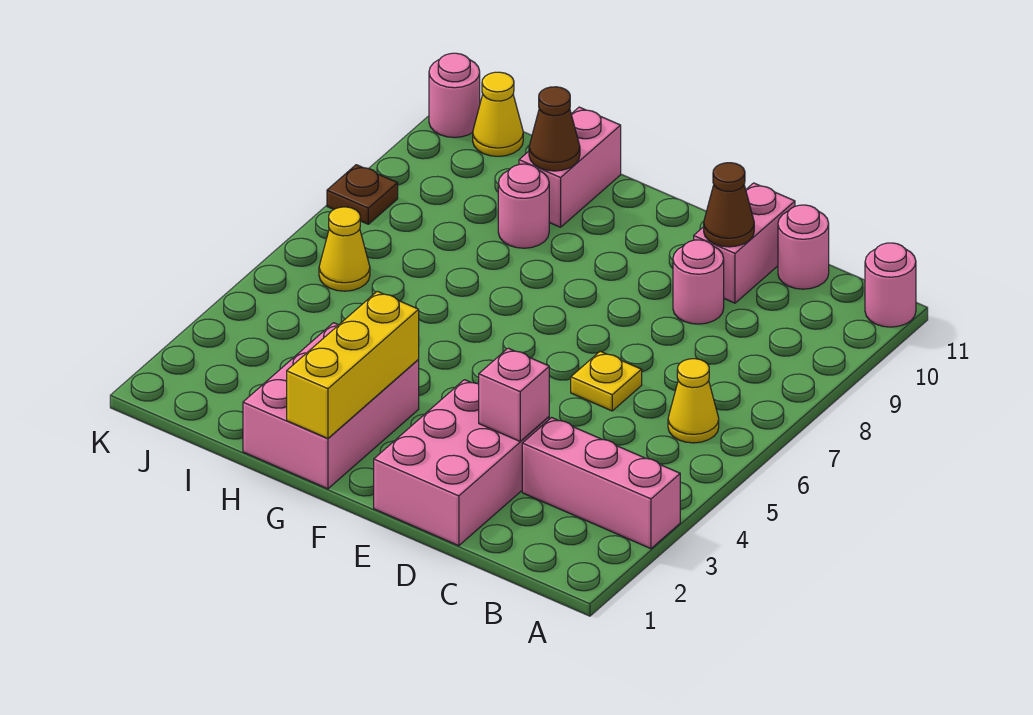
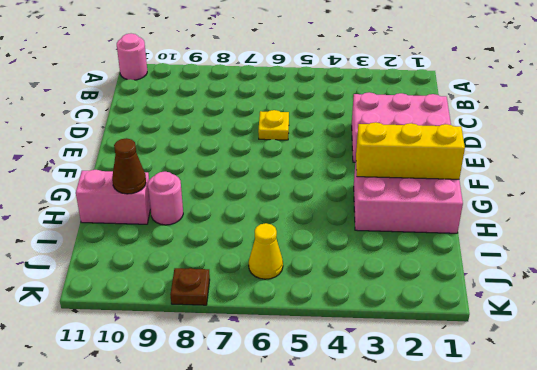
none -> pink 1x3 brick [522,418,680,549]
none -> yellow 1x1 cone [668,359,719,443]
none -> pink 1x1 round brick [778,205,829,289]

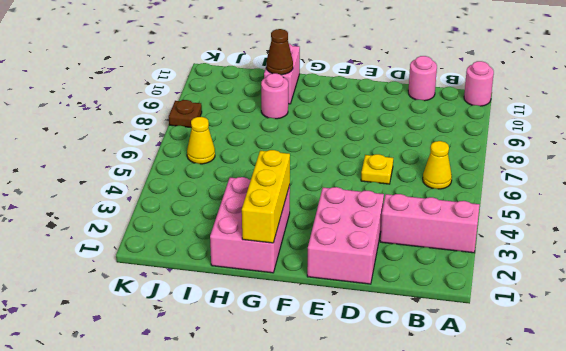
none -> pink 1x1 round brick [673,240,724,324]
none -> pink 1x2 brick [694,183,795,303]
none -> yellow 1x1 cone [473,72,523,156]

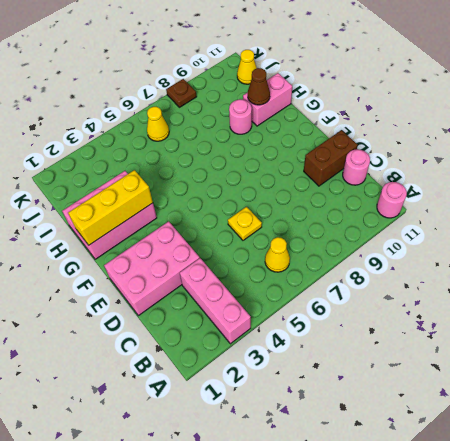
brown 1x2 brick [304,130,358,186] -> pink 1x2 brick [694,183,795,303]
none -> pink 1x1 round brick [673,240,724,324]
none -> pink 1x1 round brick [429,53,480,138]
none -> pink 1x1 brick [479,348,549,441]

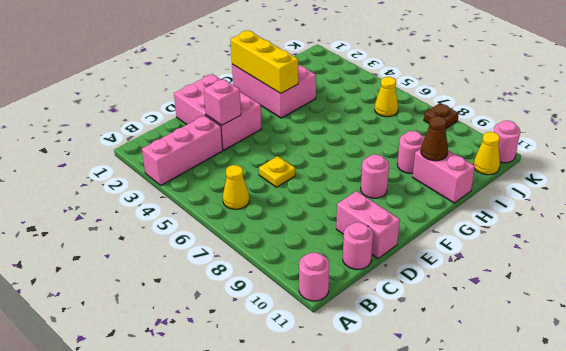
pink 1x1 round brick [361,154,389,198] -> pink 1x1 round brick moved to [673,240,724,324]
none -> brown 1x1 cone [704,163,754,247]

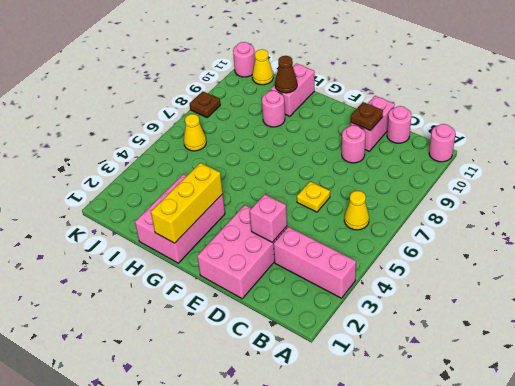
brown 1x1 plate [351,102,383,131] -> brown 1x1 cone [704,163,754,247]

